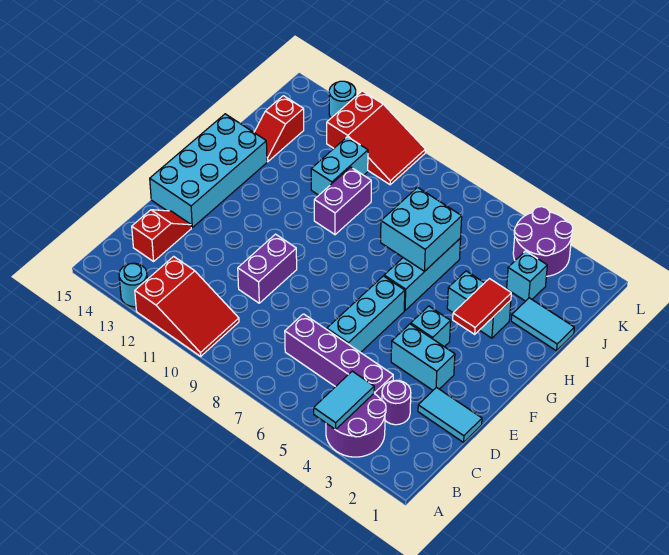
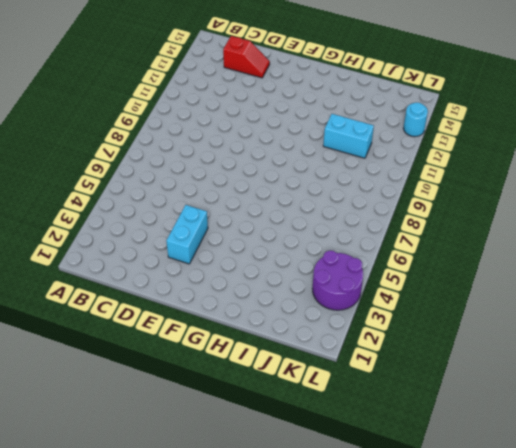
none -> purple 2x2 round brick [326,394,386,457]
none -> red 2x3 slope [135,256,239,356]
none -> cyan 1x1 round brick [119,263,147,307]

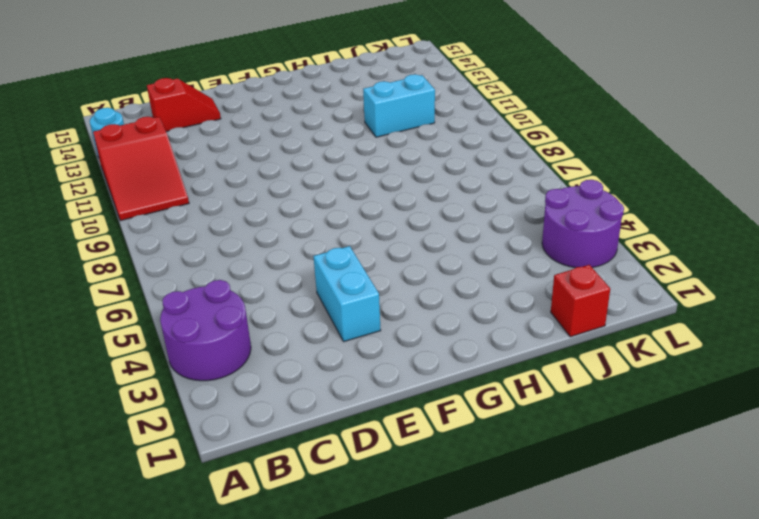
red 1x1 brick [551,265,610,337] -> none
none -> purple 1x1 round brick [382,380,411,425]
none -> purple 1x4 brick [285,314,393,401]
none -> cyan 1x2 tile [418,388,482,442]

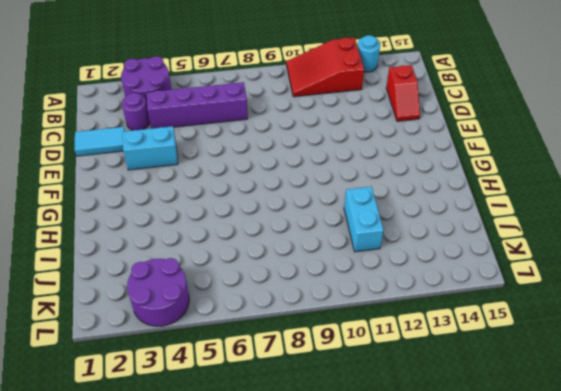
none -> cyan 1x3 brick [327,276,405,353]
none -> purple 1x2 brick [238,234,297,303]
none -> cyan 2x4 brick [150,114,267,227]

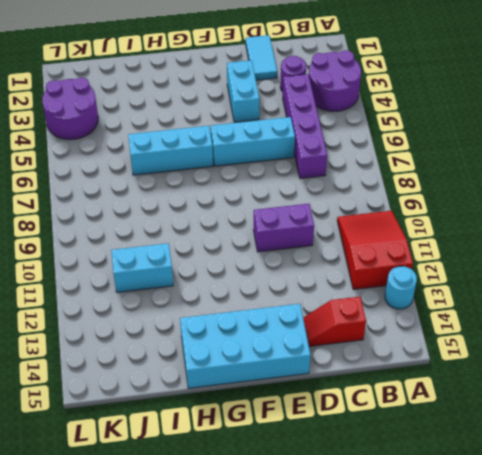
none -> cyan 1x1 brick [411,306,451,347]
none -> cyan 1x2 brick [447,271,511,338]
none -> purple 1x2 brick [314,167,371,235]

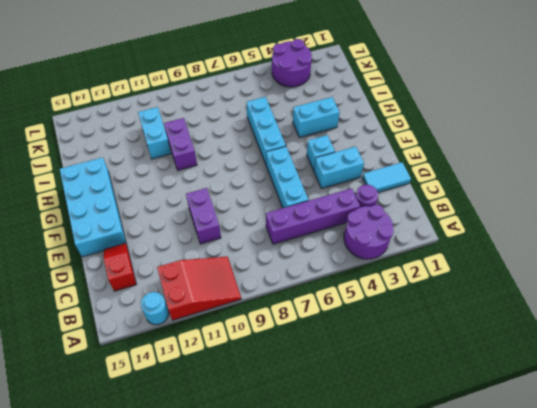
none -> cyan 1x2 tile [511,298,574,351]
none -> red 1x2 slope [254,96,304,162]
none -> cyan 1x1 brick [507,251,547,301]

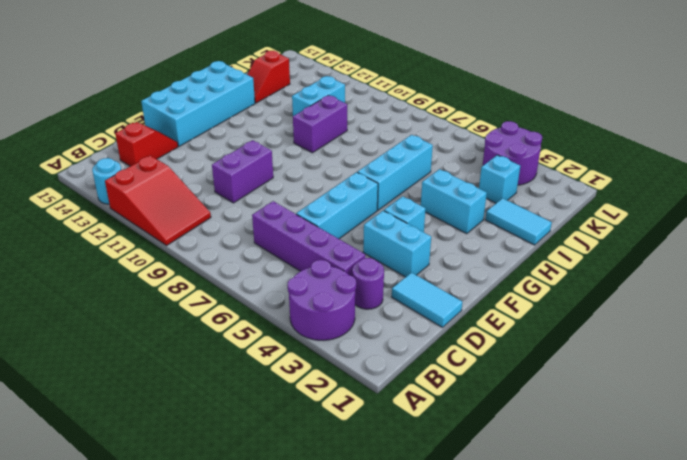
none -> red 2x3 slope [327,91,425,185]
none -> cyan 1x1 round brick [329,81,356,118]
none -> cyan 1x2 tile [314,371,374,430]

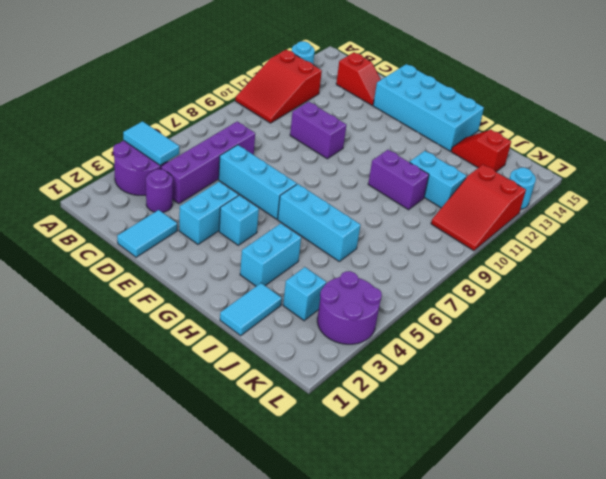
none -> red 1x2 tile [453,279,511,334]
none -> cyan 2x2 brick [381,187,462,271]

